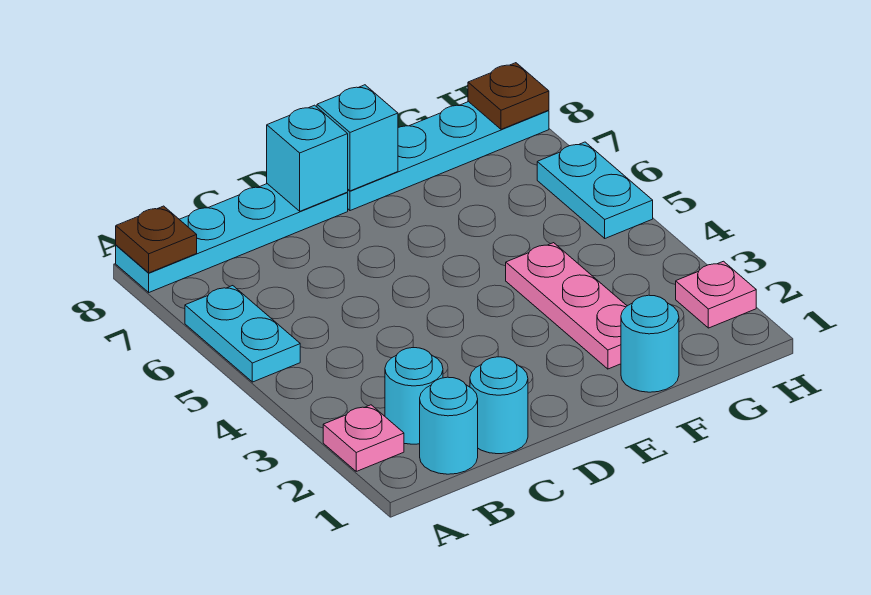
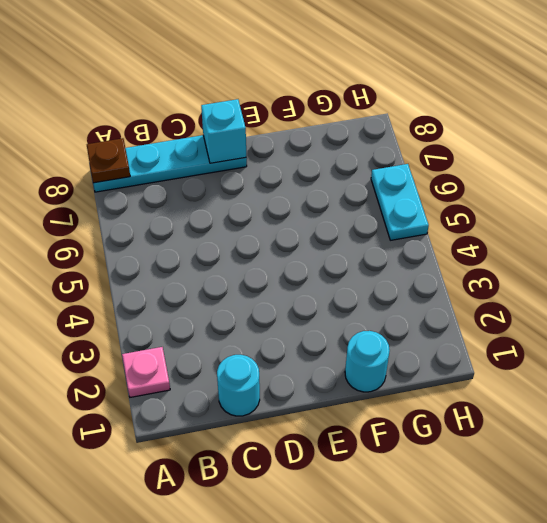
none -> cyan 1x2 plate [185,286,300,382]
none -> cyan 1x1 round brick [420,377,478,474]
none -> cyan 1x1 round brick [385,348,443,444]

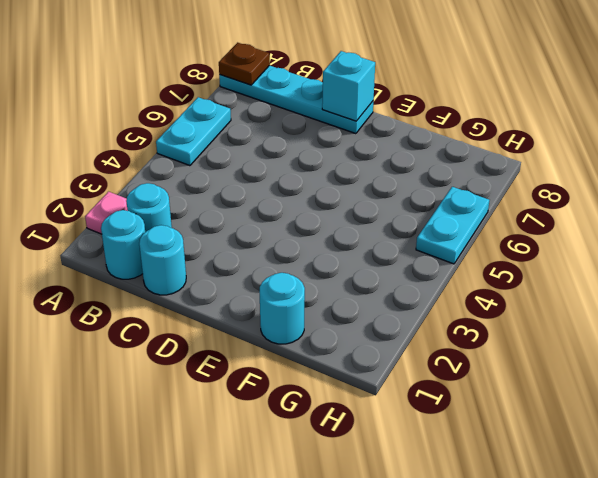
none -> cyan 1x4 plate [347,102,549,211]
none -> pink 1x3 plate [506,243,627,369]
none -> pink 1x1 plate [676,261,756,328]

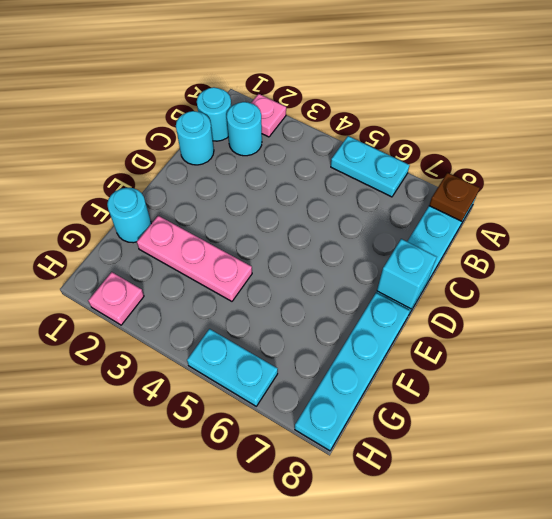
none -> cyan 1x1 brick [317,85,398,191]
none -> brown 1x1 plate [468,63,549,129]

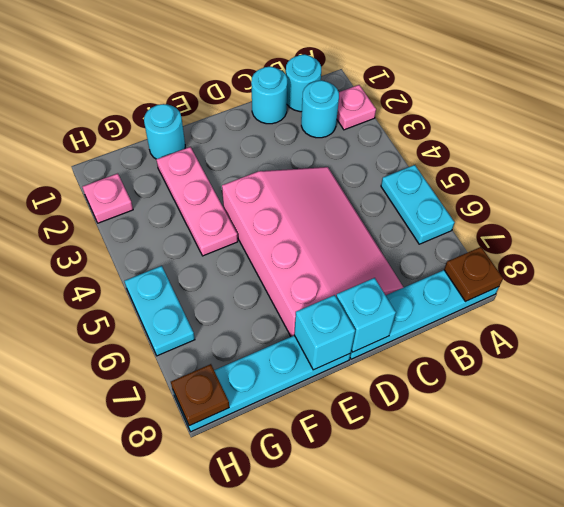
pink 3x4 slope [222,167,403,336] -> none

